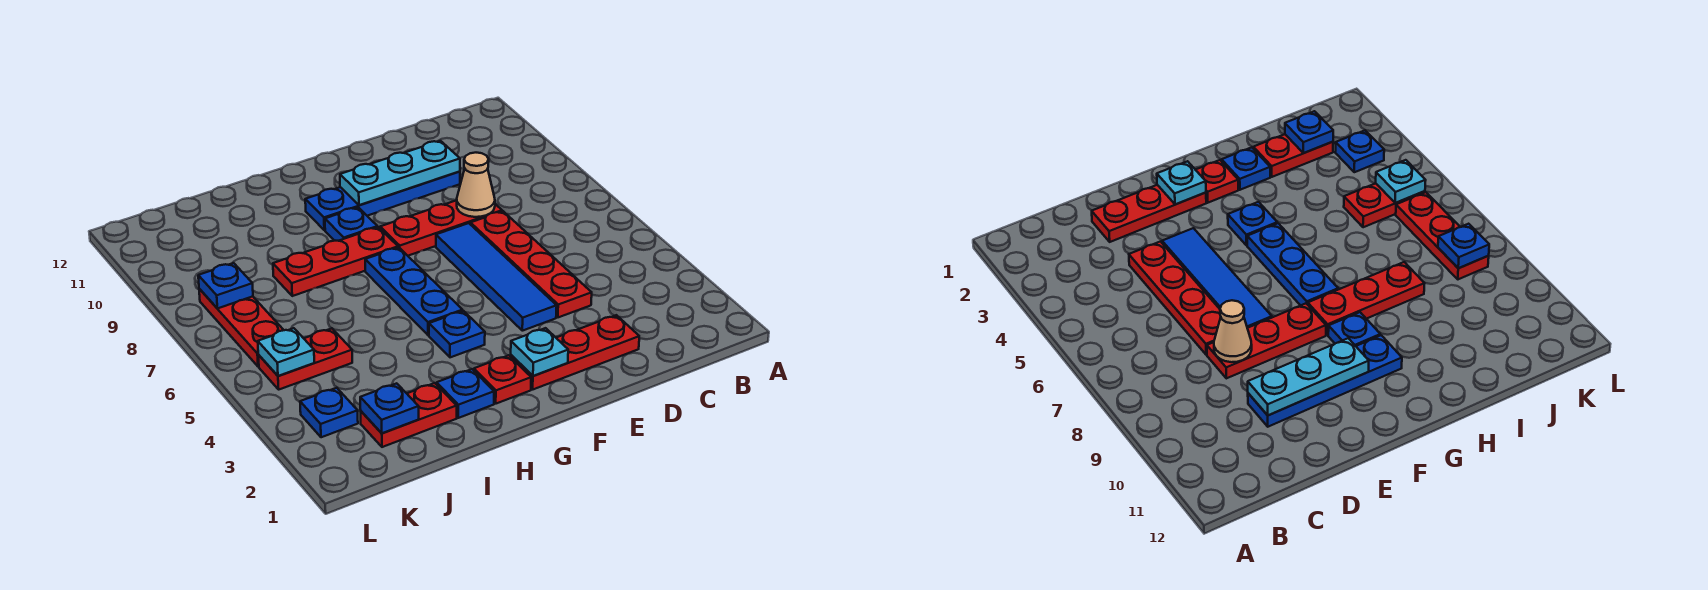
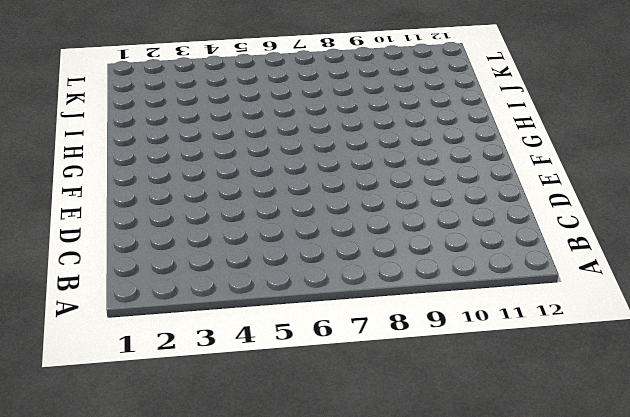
none -> red 1x3 plate [511,315,639,389]
none -> red 1x4 plate [471,211,592,317]
none -> red 1x3 plate [380,200,502,256]

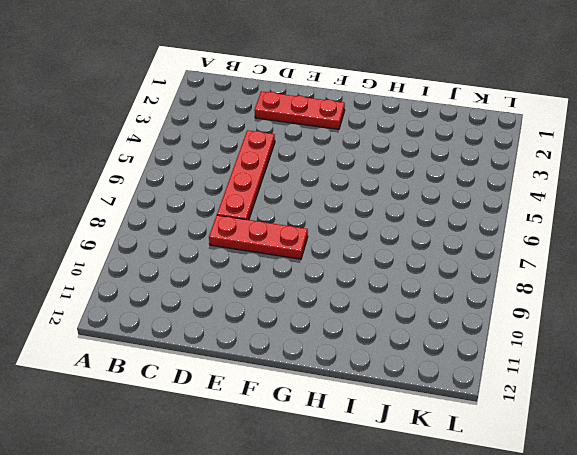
none -> blue 1x4 plate [305,172,460,230]
none -> blue 1x4 tile [436,223,557,331]
none -> red 1x1 plate [474,355,531,404]

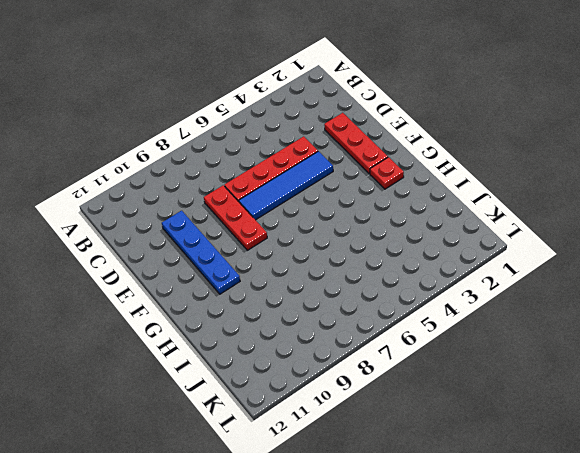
none -> blue 1x1 plate [429,311,485,357]
none -> blue 1x3 plate [365,248,462,335]
none -> red 1x3 plate [273,227,398,296]

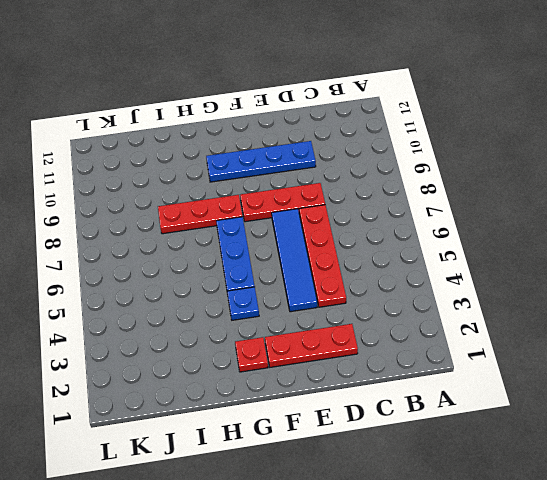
none -> blue 1x1 plate [325,207,377,241]
none -> blue 1x1 plate [437,369,494,418]
none -> red 1x2 plate [361,383,457,447]

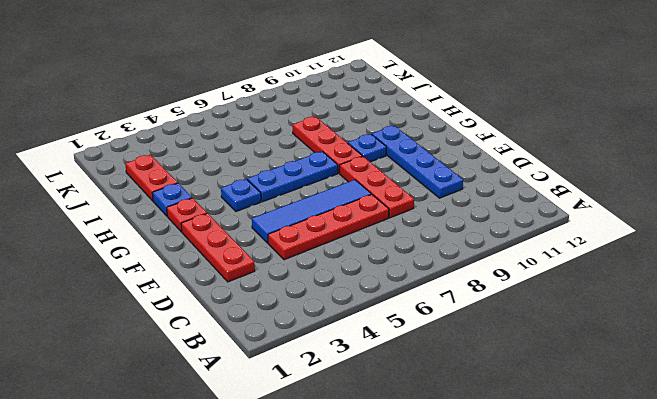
none -> red 1x2 plate [258,328,352,389]
none -> blue 1x1 plate [300,388,358,437]
none -> red 1x3 plate [199,289,283,367]

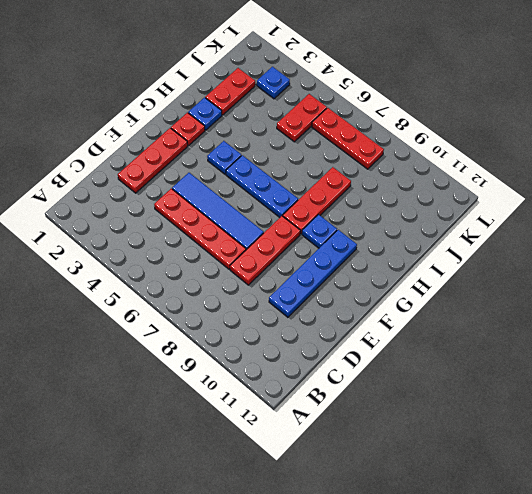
none -> tan 1x1 cone [457,153,495,217]
none -> cyan 1x3 plate [340,141,460,205]
none -> cyan 1x1 plate [511,328,568,376]

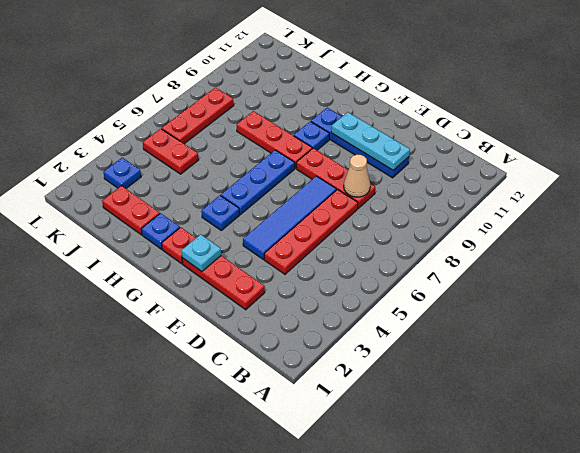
none -> blue 1x1 plate [360,383,419,433]
none -> cyan 1x1 plate [258,328,314,376]
none -> blue 1x1 plate [198,263,253,309]

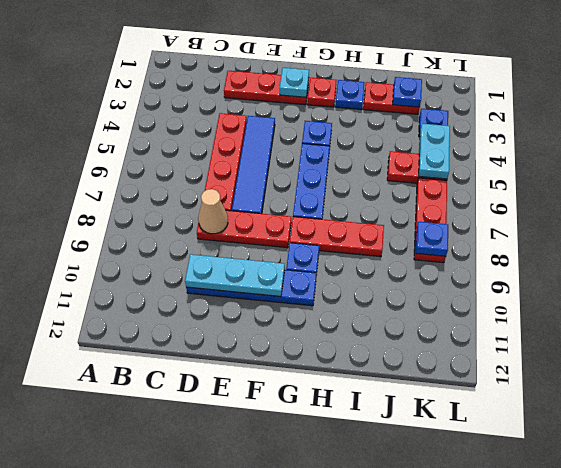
cyan 1x2 plate [419,124,450,179] -> cyan 1x1 plate [258,328,314,376]

